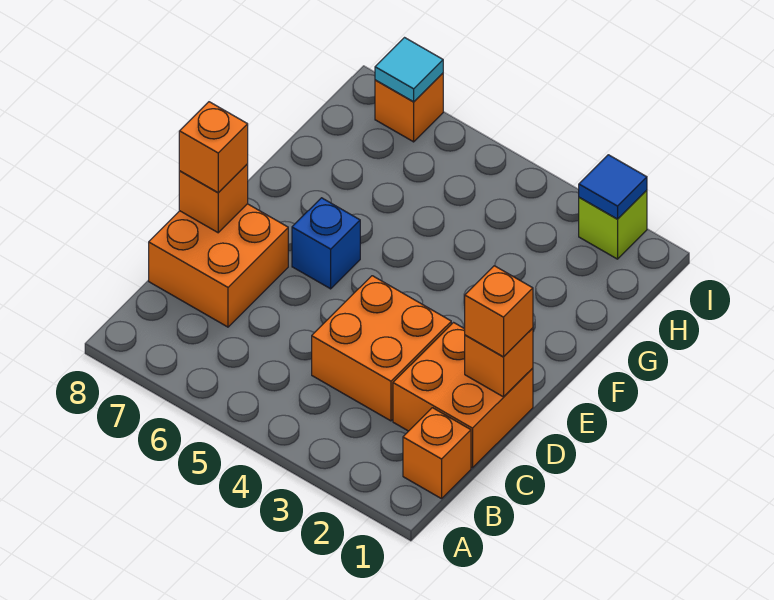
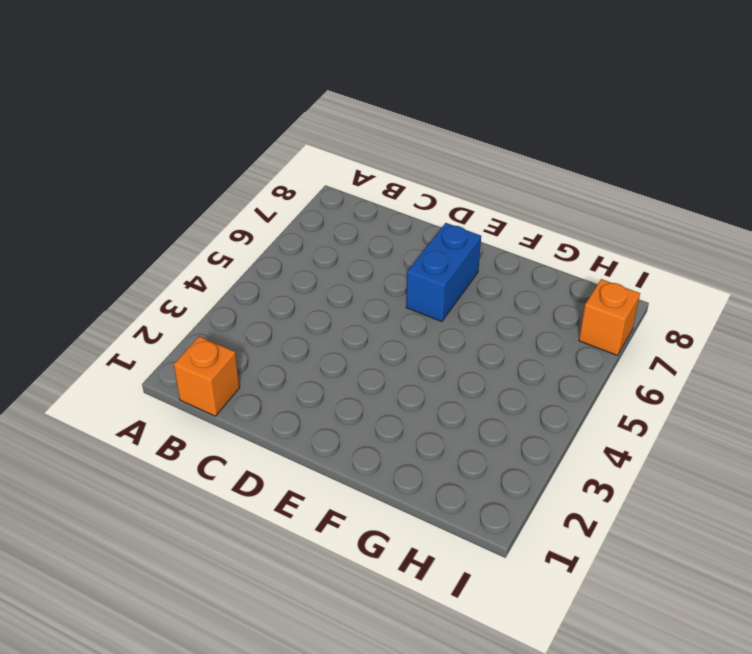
blue 1x2 brick [406,223,481,322] -> blue 1x1 brick [292,198,360,289]
none -> orange 2x2 brick [393,323,533,468]
none -> orange 2x2 brick [312,276,451,421]
none -> orange 2x2 brick [149,204,288,327]

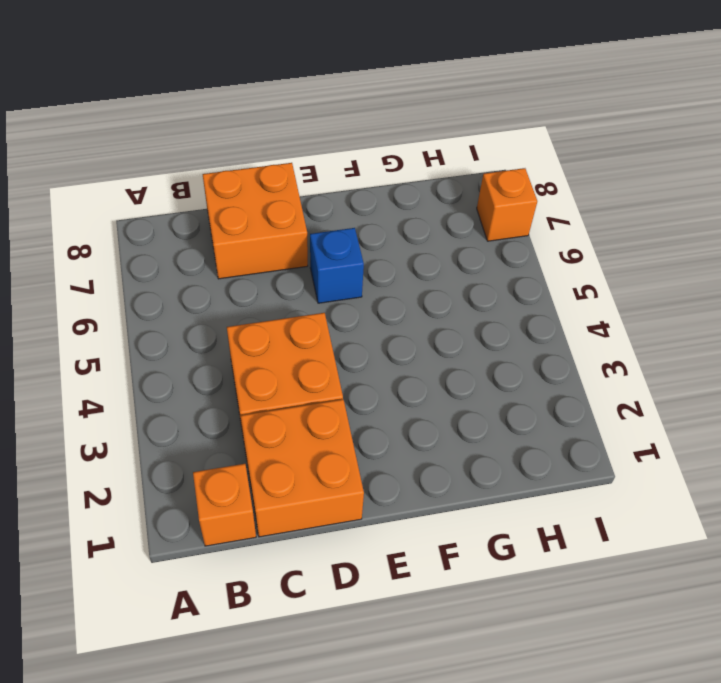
none -> lime 1x1 brick [579,190,647,259]
none -> orange 1x1 brick [465,328,533,397]
none -> orange 1x1 brick [179,164,248,233]

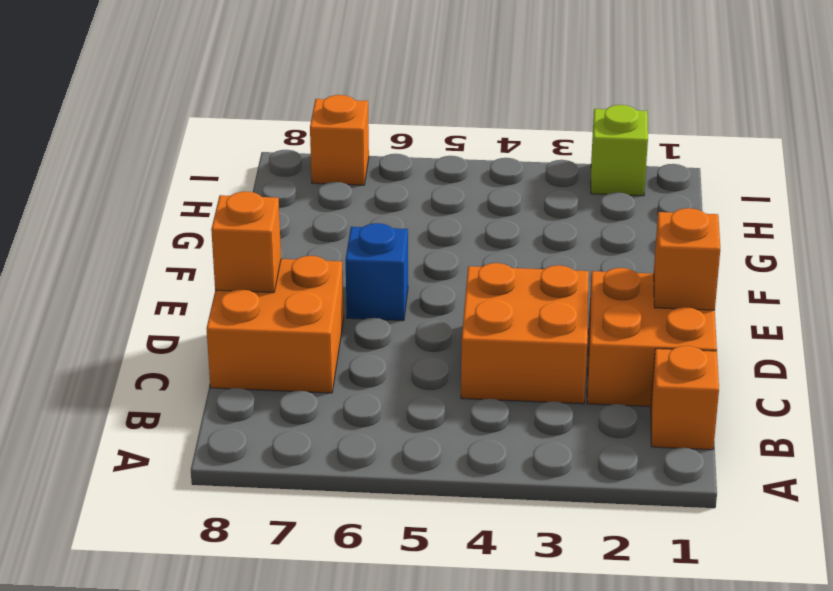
none -> blue 1x1 tile [579,155,647,219]
none -> cyan 1x1 tile [375,38,443,102]
none -> orange 1x1 brick [465,266,533,357]

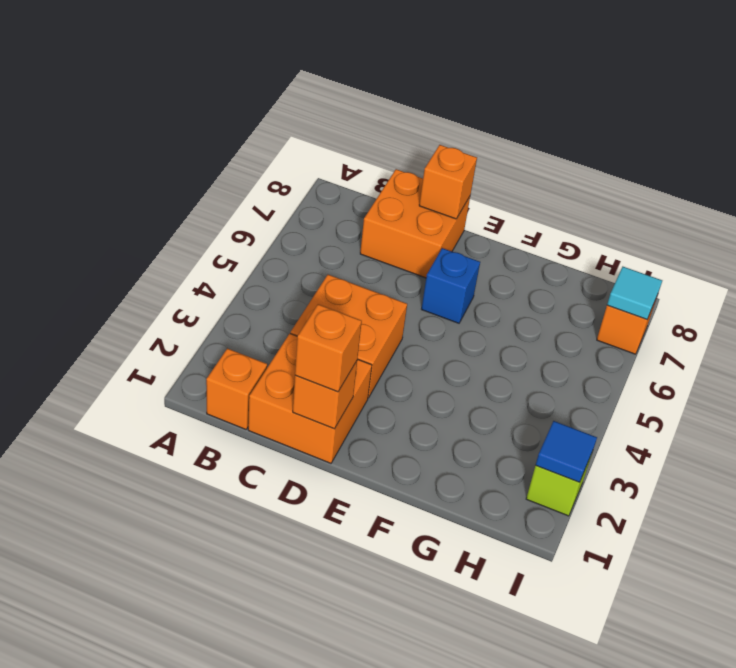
none -> orange 1x1 brick [179,102,248,193]

